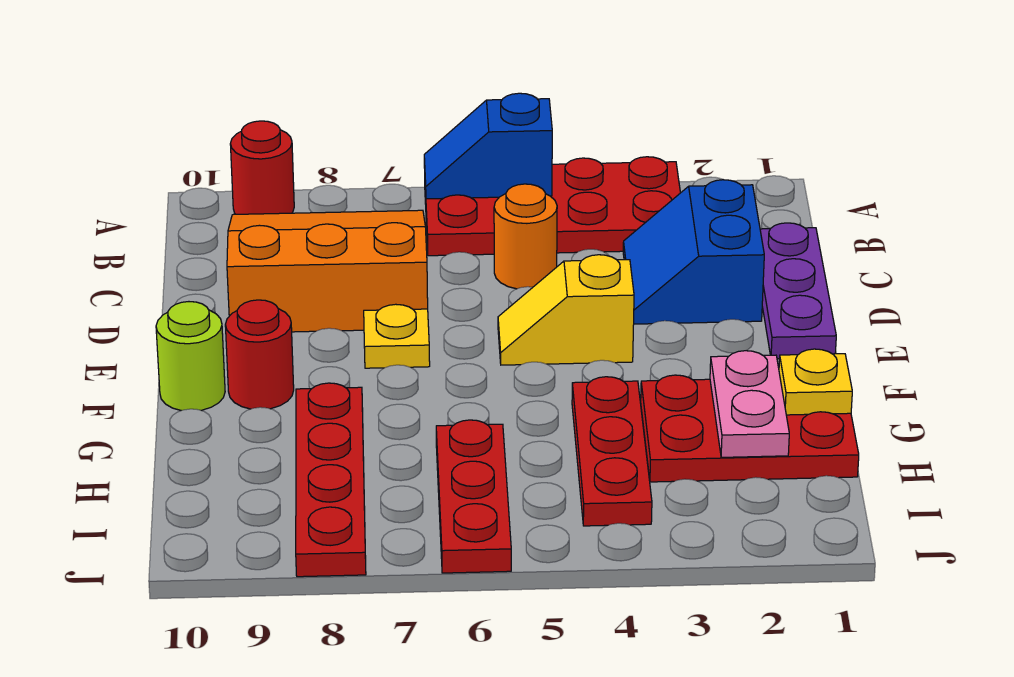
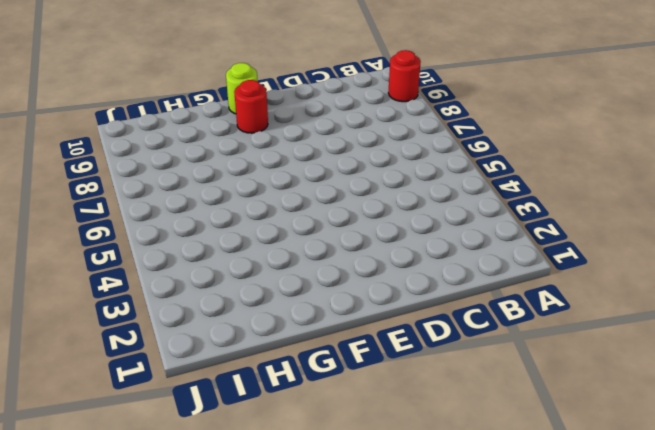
none -> red 2x4 plate [425,157,680,256]
none -> orange 3x3 slope [227,210,428,332]
none -> purple 1x3 plate [760,223,836,359]

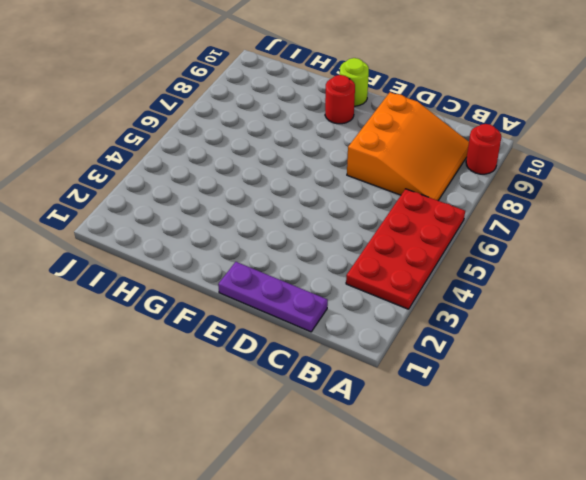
none -> blue 2x2 slope [623,180,764,324]
none -> orange 1x1 round brick [494,184,557,289]
none -> yellow 1x2 slope [498,255,634,365]

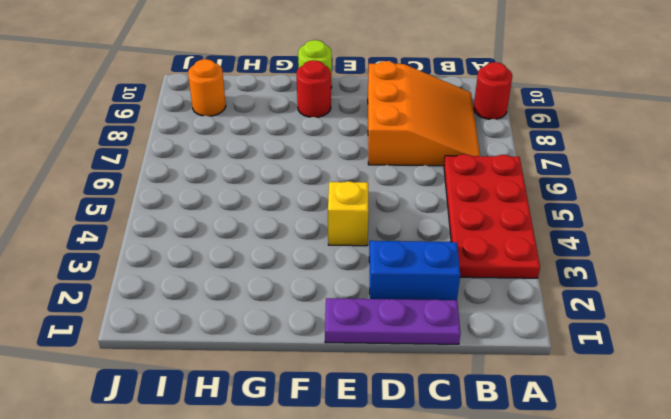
orange 1x1 round brick [188,59,226,116] -> orange 1x1 round brick moved to [494,184,557,289]
none -> yellow 1x1 plate [364,304,430,368]
none -> red 2x3 plate [641,375,859,482]
none -> red 1x3 plate [572,377,652,526]

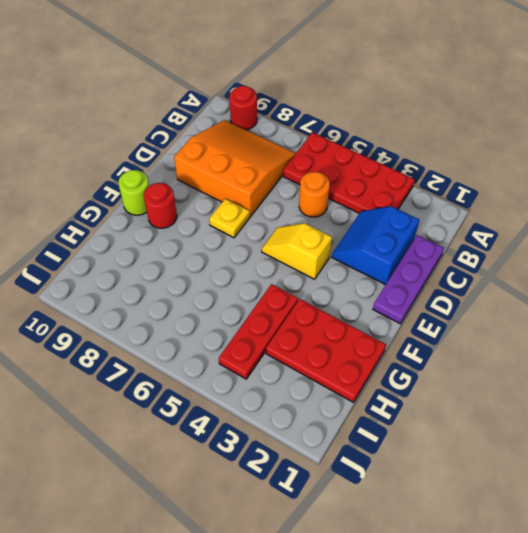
none -> red 1x4 plate [296,383,366,577]
none -> red 1x3 plate [436,420,511,573]
none -> blue 1x2 slope [424,93,552,199]

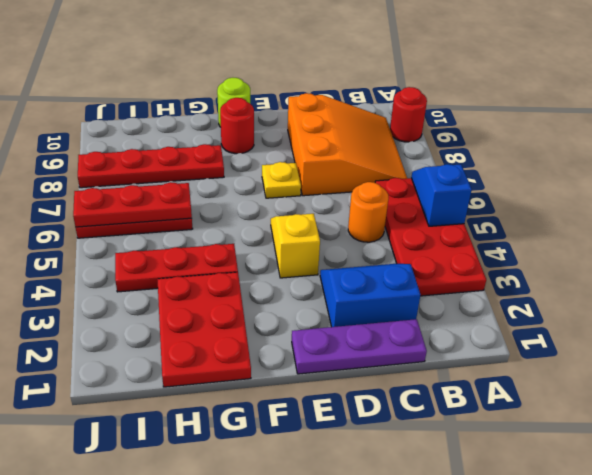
red 1x3 plate [73,182,192,227] -> none
none -> yellow 1x1 plate [779,349,852,415]
none -> pink 1x2 plate [710,351,789,457]

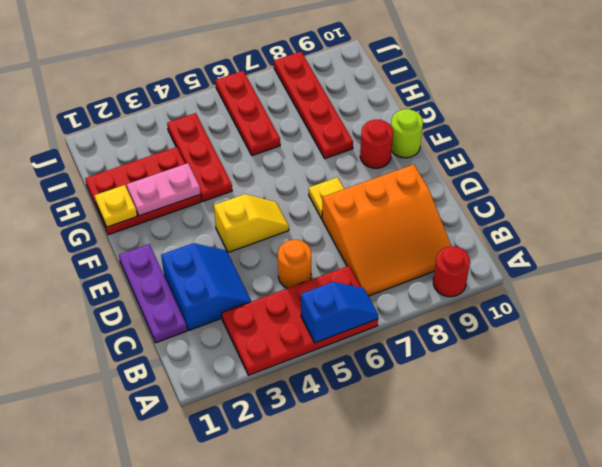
pink 1x2 plate [127,163,200,216] -> pink 1x2 plate turned to [710,351,789,457]

